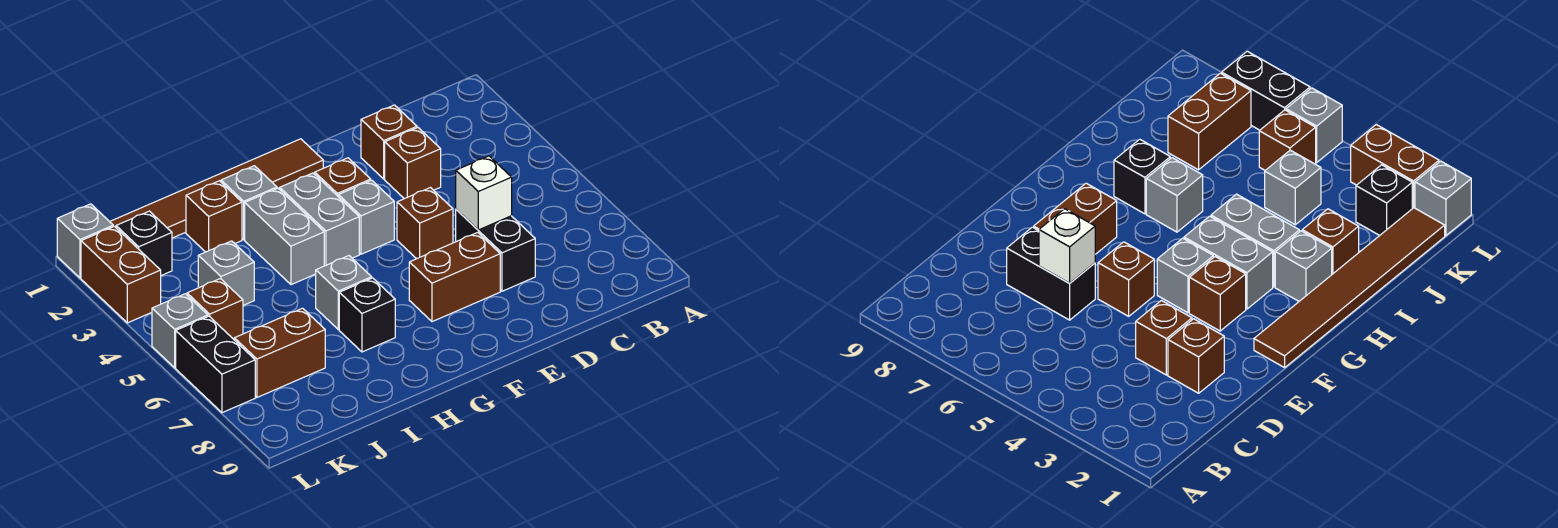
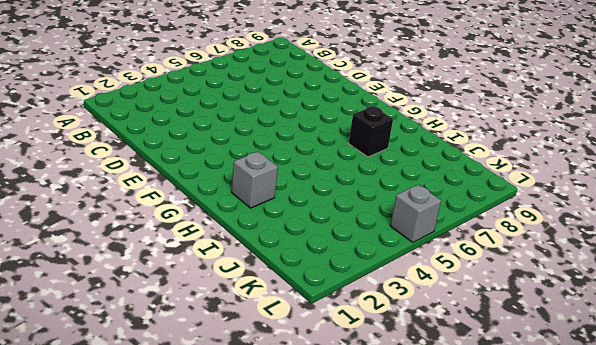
none -> brown 1x1 brick [361,105,417,179]
none -> brown 1x1 brick [385,128,441,199]
none -> black 1x2 brick [456,209,535,291]

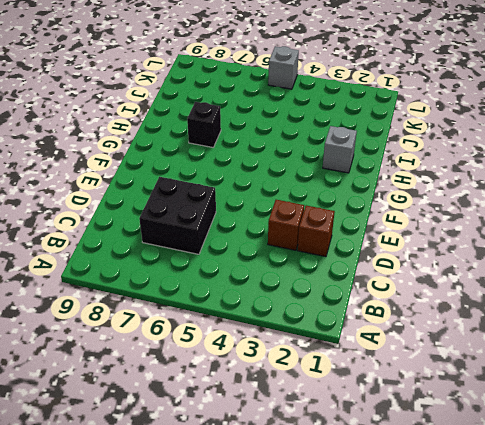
black 2x2 brick [139,177,216,254] -> black 1x2 brick [456,209,535,291]
none -> brown 1x1 brick [397,188,453,259]
none -> brown 1x2 brick [409,232,500,322]
none -> brown 1x6 tile [110,139,323,238]

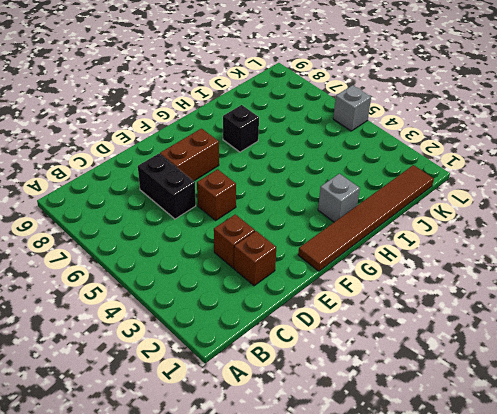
none -> brown 1x1 brick [315,158,371,196]
none -> grey 1x1 brick [338,180,394,254]
none -> grey 1x2 brick [280,173,359,266]

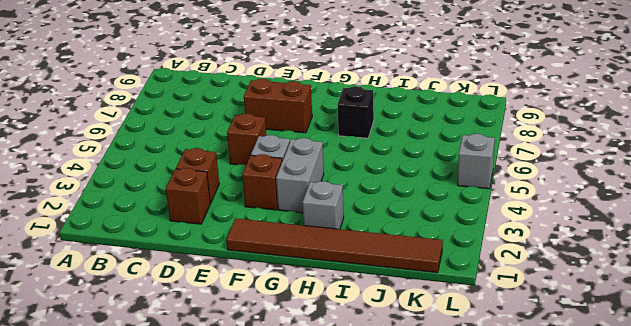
none -> black 1x2 brick [456,209,535,291]
none -> grey 1x2 brick [245,188,324,285]
none -> grey 1x1 brick [316,256,372,329]

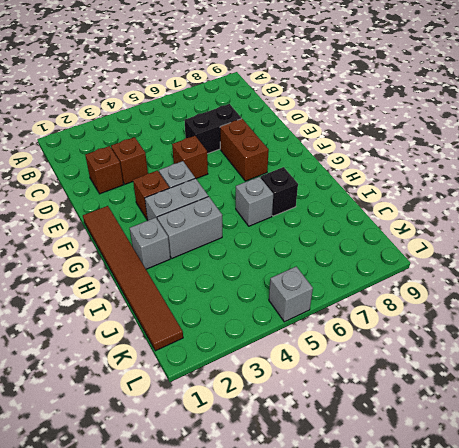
none -> brown 1x1 brick [186,181,242,252]
none -> grey 1x1 brick [198,241,254,305]
none -> brown 1x2 brick [234,308,325,397]

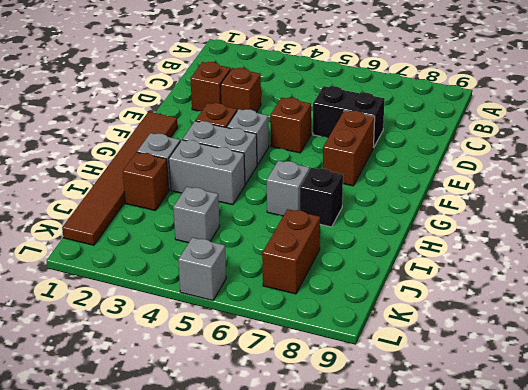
none -> black 1x1 brick [116,211,172,276]
none -> brown 1x1 brick [187,279,243,339]
none -> grey 1x1 brick [57,204,113,278]

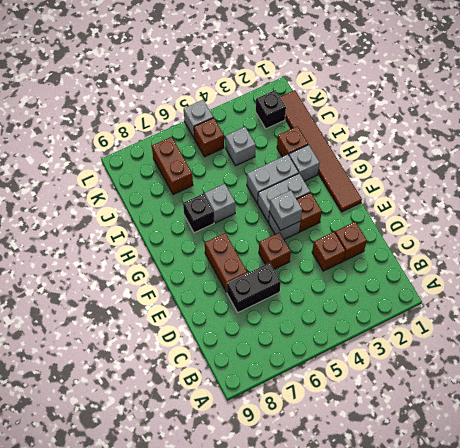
grey 1x1 brick [269,190,302,231] -> grey 1x1 brick moved to [57,204,113,278]
none -> brown 1x2 brick [81,226,161,323]
none -> black 1x2 brick [176,316,255,413]
none -> white 1x1 brick [456,156,512,230]

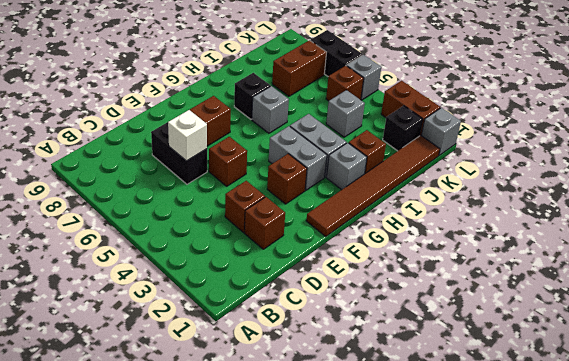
none -> grey 1x1 brick [338,180,394,254]

